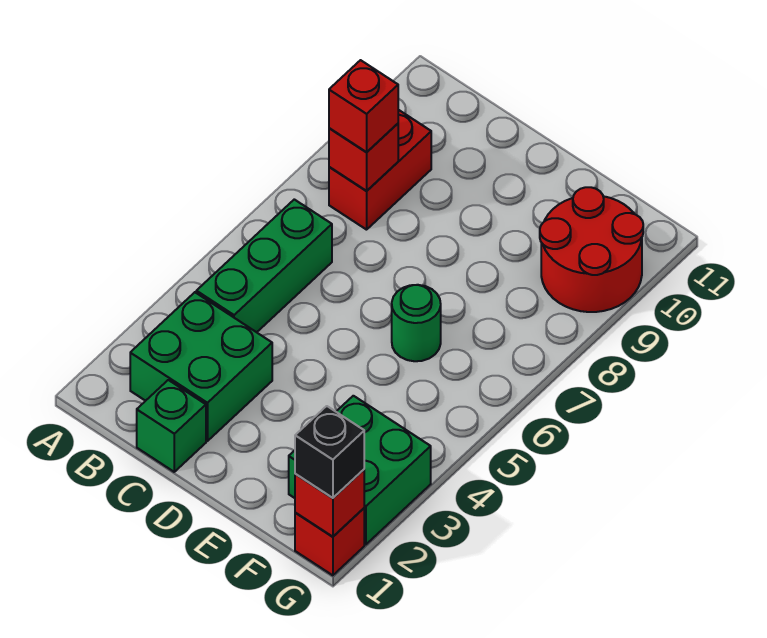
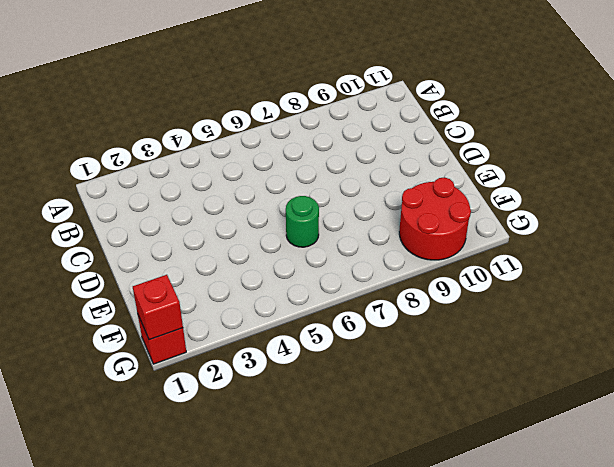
none -> green 2x2 brick [130,292,272,441]
none -> green 1x3 brick [196,199,332,332]
none -> red 1x2 brick [329,110,431,230]

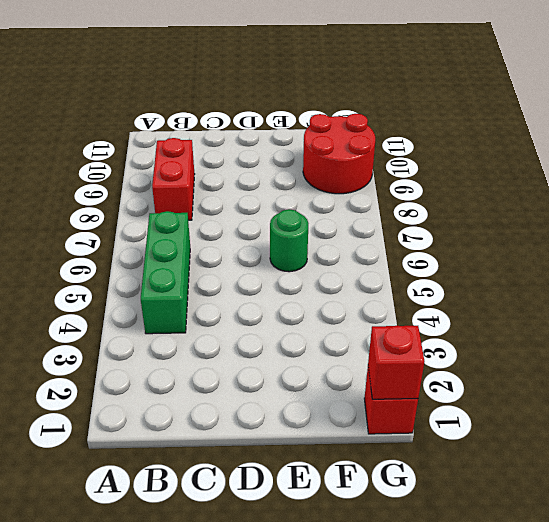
none -> green 2x2 brick [130,292,272,441]
none -> green 1x1 brick [137,380,206,472]
none -> green 2x2 brick [289,396,431,544]

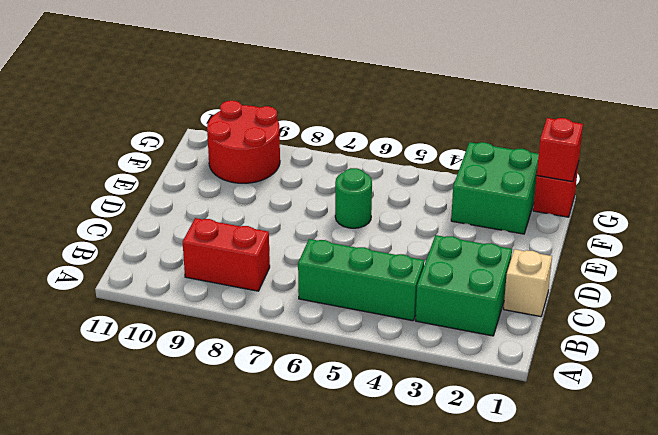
tan 1x1 brick [504,249,552,317] -> green 1x1 brick [137,380,206,472]
none -> red 1x1 brick [329,124,398,191]
none -> red 1x1 brick [329,60,398,152]
none -> black 1x1 brick [295,406,364,498]

